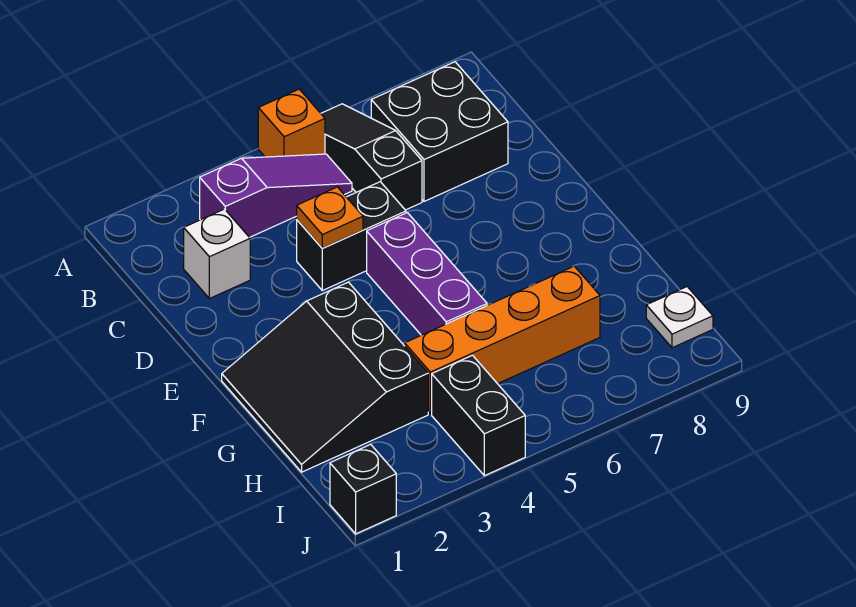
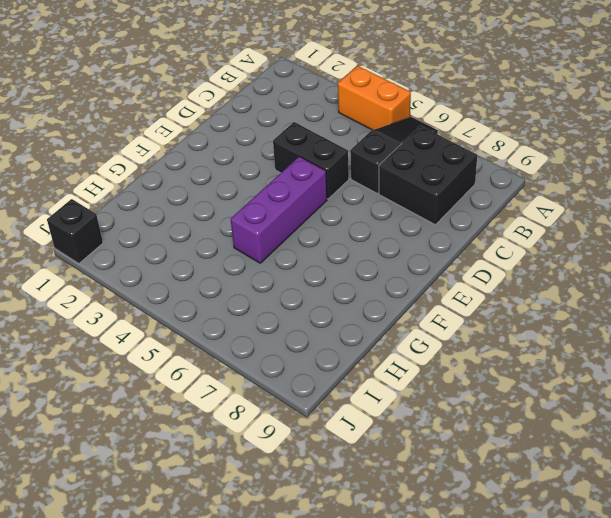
orange 1x2 brick [338,66,411,130] -> orange 1x1 brick [258,89,325,157]
none -> purple 1x3 slope [200,154,352,237]
none -> white 1x1 brick [184,209,250,299]
none -> black 3x3 slope [222,282,428,472]

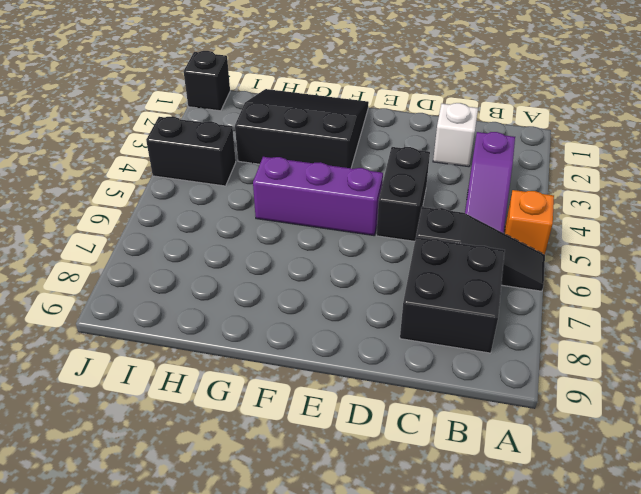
none -> orange 1x4 brick [405,266,600,414]
none -> white 1x1 plate [646,287,713,348]
none -> orange 1x1 plate [297,187,363,248]

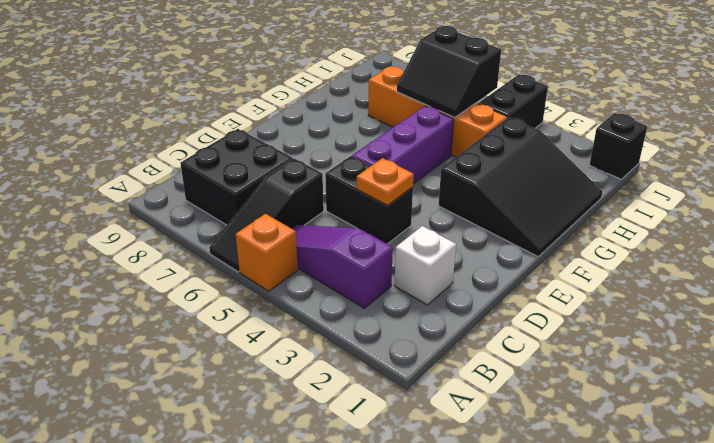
black 2x2 slope [397,26,501,117] -> none
none -> white 1x1 plate [646,287,713,348]

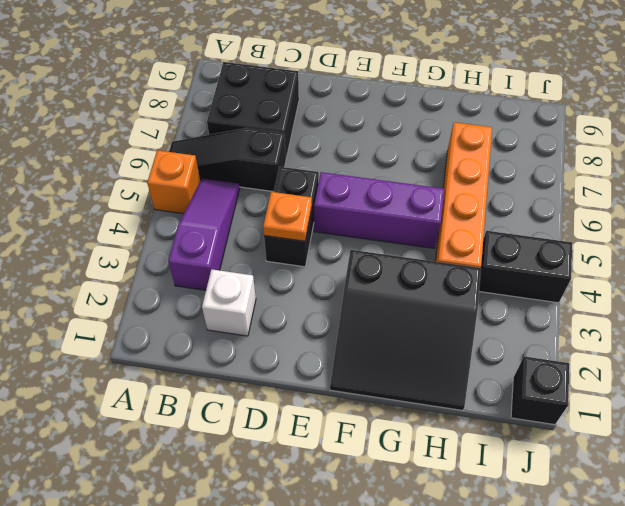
none -> white 1x1 plate [646,287,713,348]

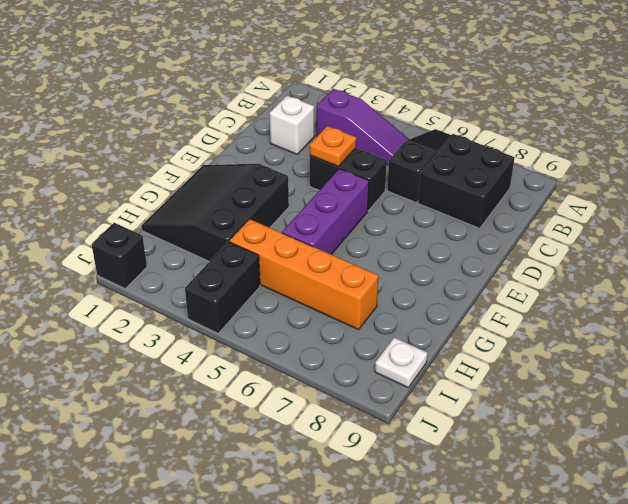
none -> orange 1x1 brick [258,89,325,157]

